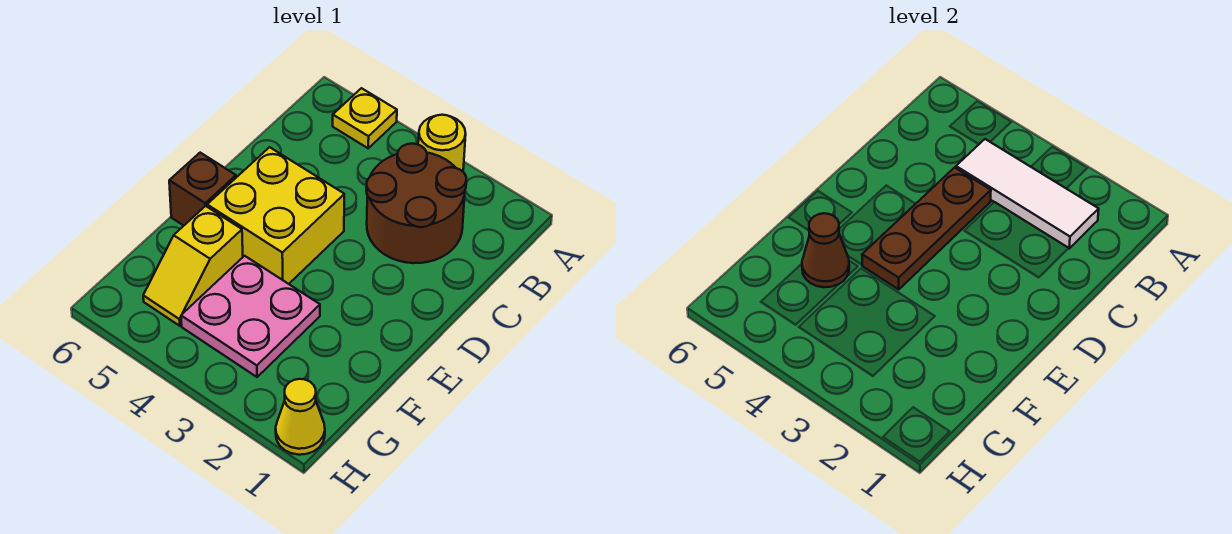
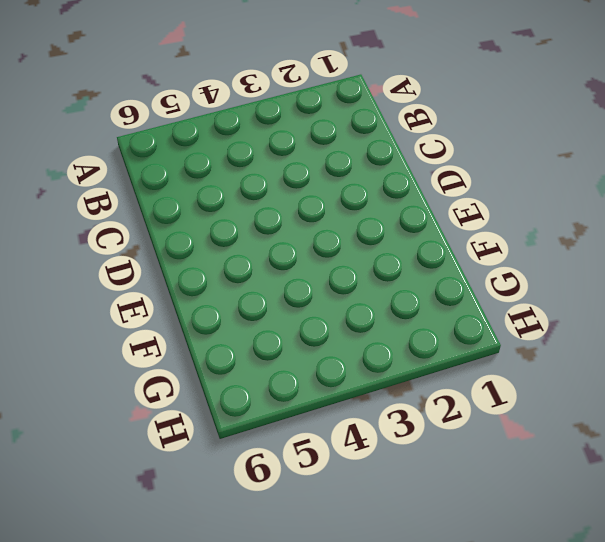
none -> yellow 1x1 round brick [418,115,466,171]
none -> yellow 1x1 plate [333,88,397,148]

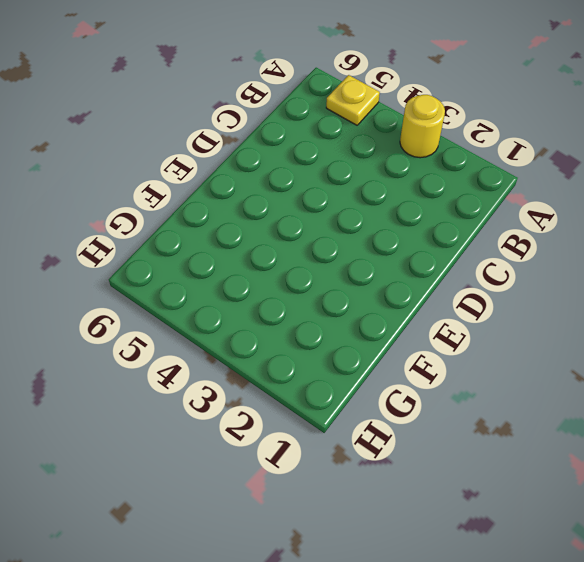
none -> brown 2x2 round brick [366,144,466,263]
none -> yellow 2x2 brick [207,147,344,284]

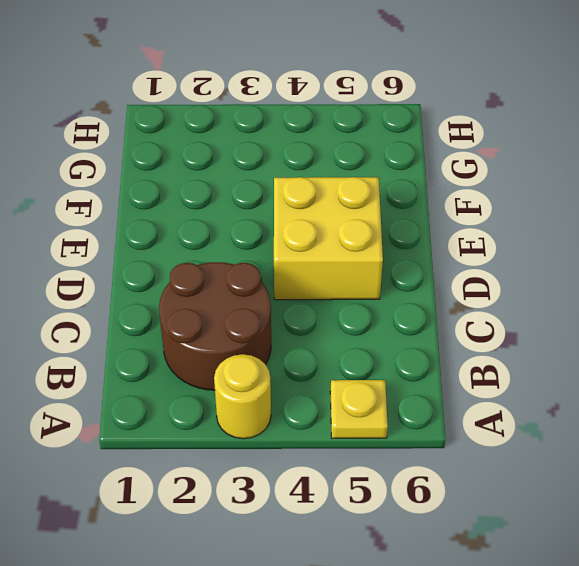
none -> brown 1x1 brick [169,153,236,226]
none -> pink 2x2 plate [181,256,320,377]

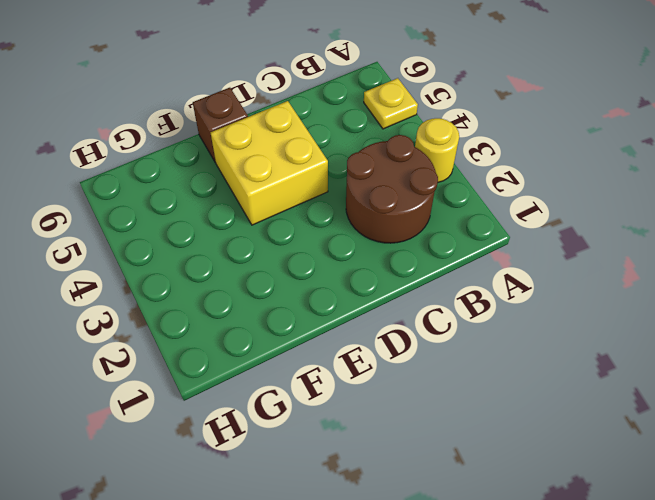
none -> pink 2x2 plate [181,256,320,377]
none -> yellow 1x2 slope [143,206,243,326]

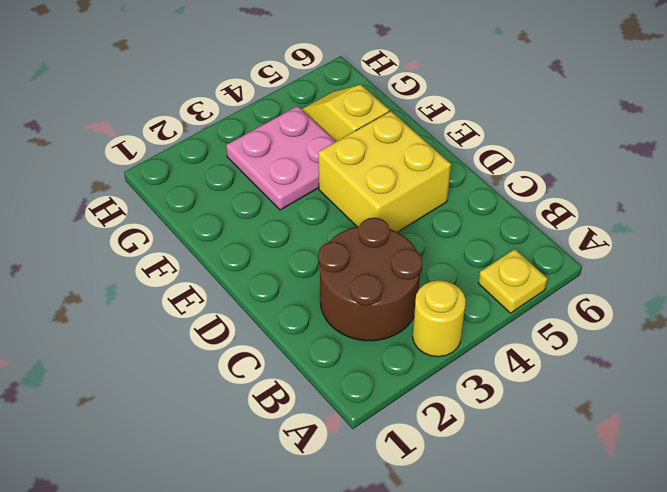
none -> brown 1x1 brick [169,153,236,226]
none -> yellow 1x1 cone [276,379,325,455]

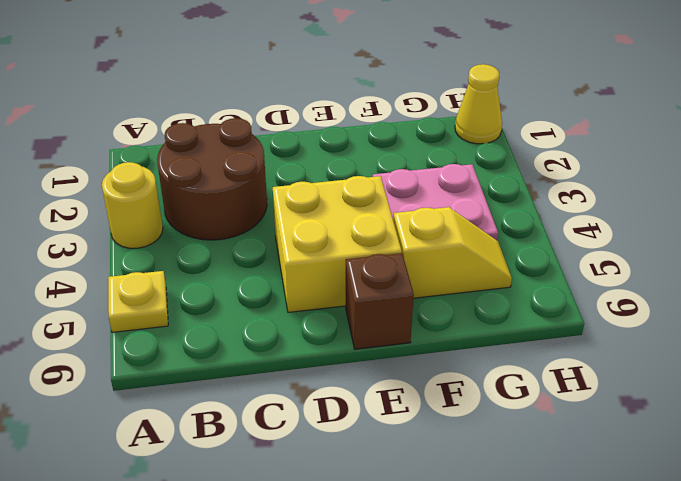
none -> white 1x3 tile [956,139,1099,248]
none -> brown 1x3 plate [862,168,991,289]

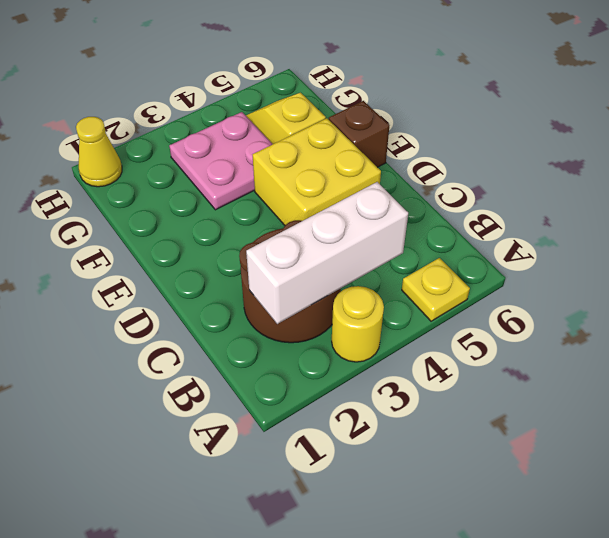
white 1x3 brick [246,182,408,324] -> white 1x3 tile [956,139,1099,248]
none -> brown 1x3 plate [862,168,991,289]
none -> brown 1x1 cone [802,213,849,287]

